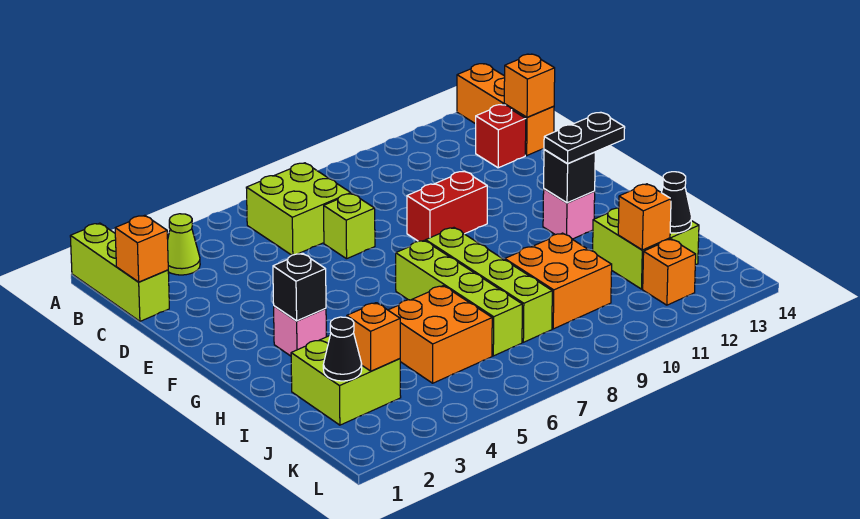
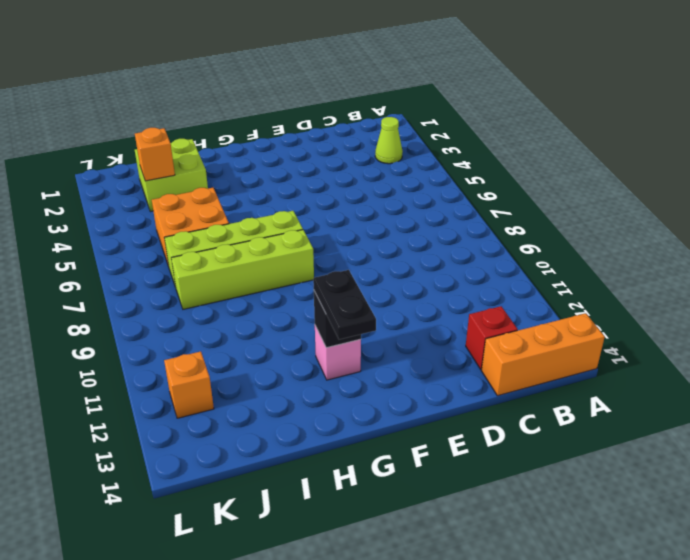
none -> lime 1x3 brick [70,223,169,321]
none -> lime 2x2 brick [246,163,351,255]
none -> lime 1x1 brick [324,194,375,259]

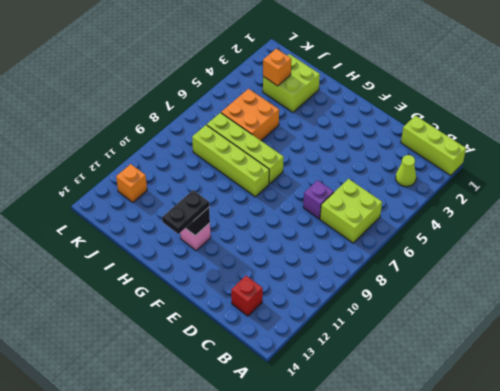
purple 1x1 brick [303,180,334,219] -> lime 1x1 brick [324,194,375,259]
none -> orange 1x3 brick [457,64,554,155]
none -> red 1x2 brick [407,171,487,241]
none -> pink 1x1 brick [274,306,326,356]

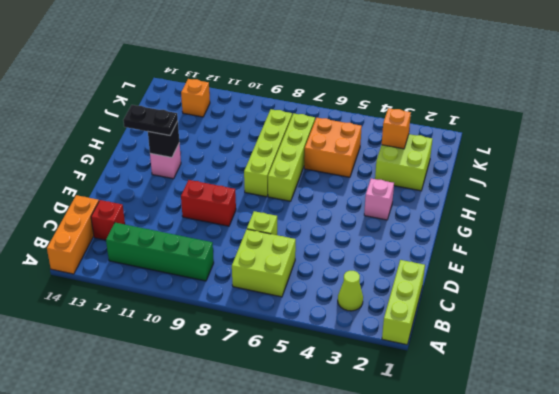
green 1x4 brick [106,223,214,281] -> none
none -> orange 2x2 brick [505,233,612,329]
none -> lime 2x2 brick [593,208,699,289]
none -> orange 1x1 brick [115,215,168,282]

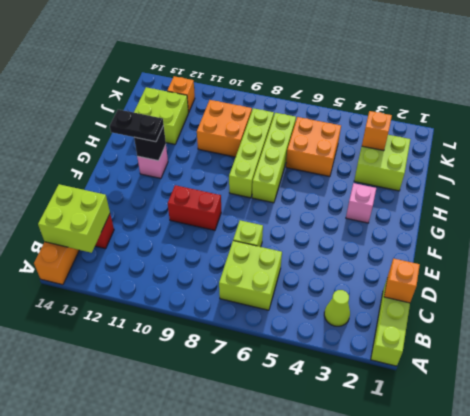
lime 2x2 brick [38,184,110,253] -> orange 1x1 brick [504,54,555,117]
none -> black 1x1 brick [273,253,326,321]
none -> black 1x1 cone [323,317,362,381]
none -> orange 1x1 brick [618,184,671,250]

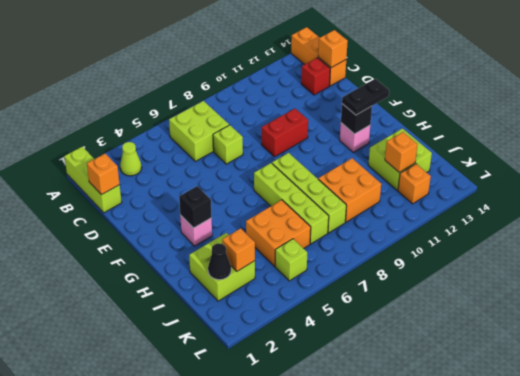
lime 1x1 brick [275,239,307,281] -> none
none -> black 1x1 cone [661,172,692,233]

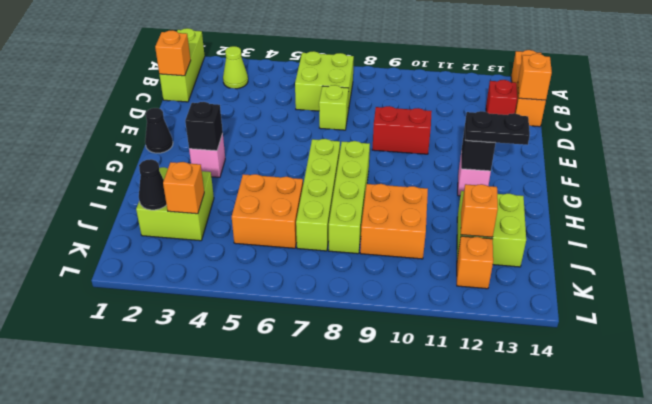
black 1x1 cone [145,108,173,153] -> black 1x1 cone moved to [661,172,692,233]

